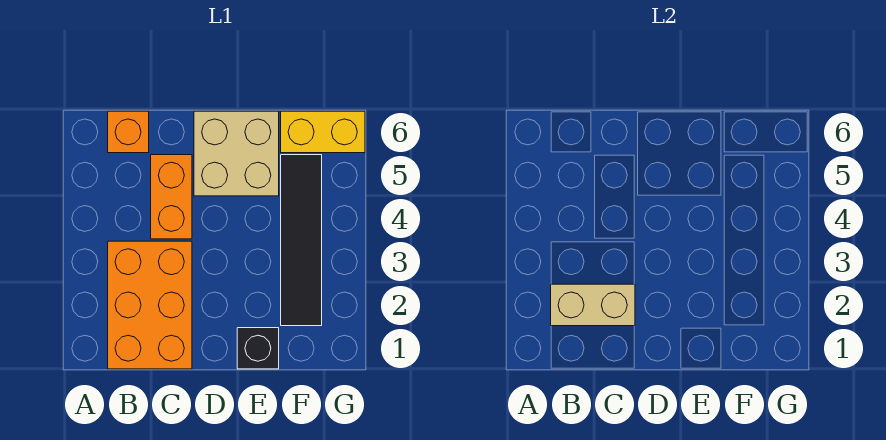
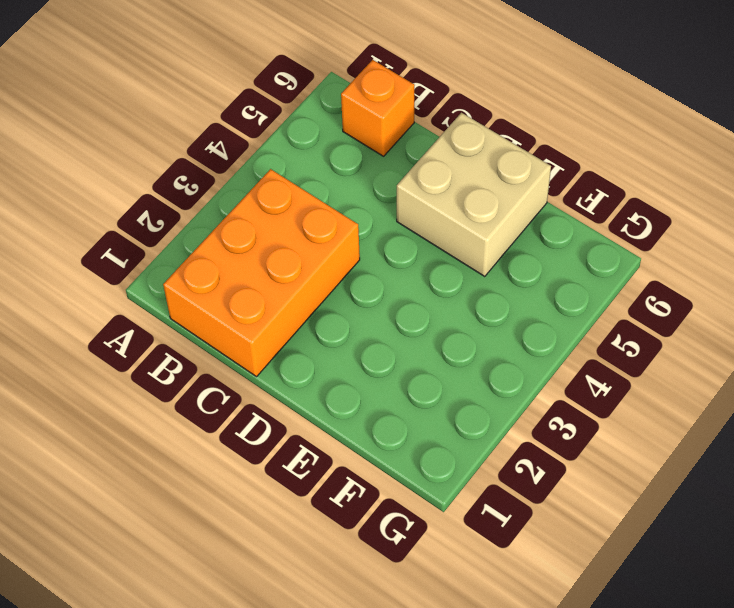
none -> orange 1x2 brick [151,155,192,239]
none -> black 1x1 brick [237,328,279,369]

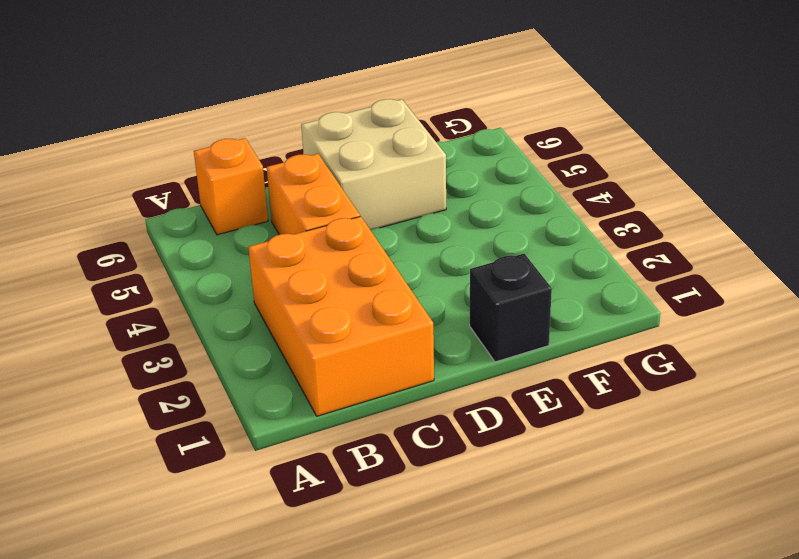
none -> black 1x4 tile [281,155,322,326]
none -> yellow 1x2 brick [281,111,365,153]

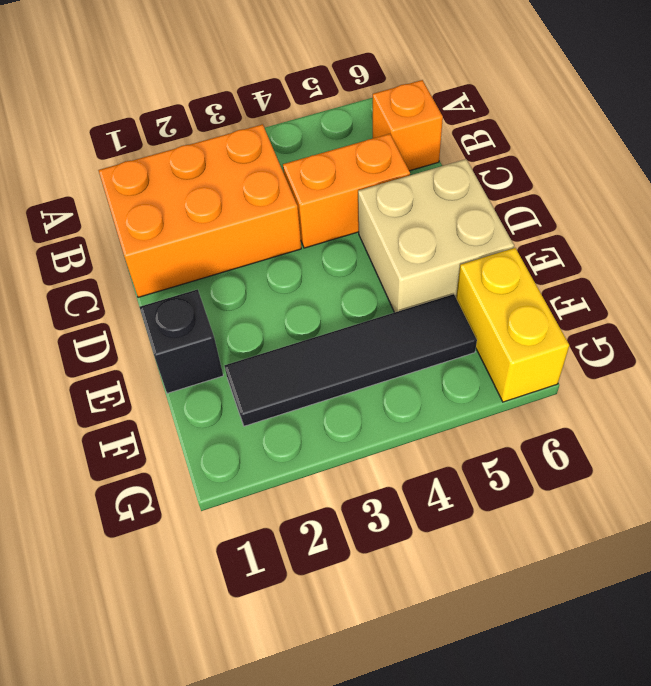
none -> tan 1x2 brick [551,284,635,326]

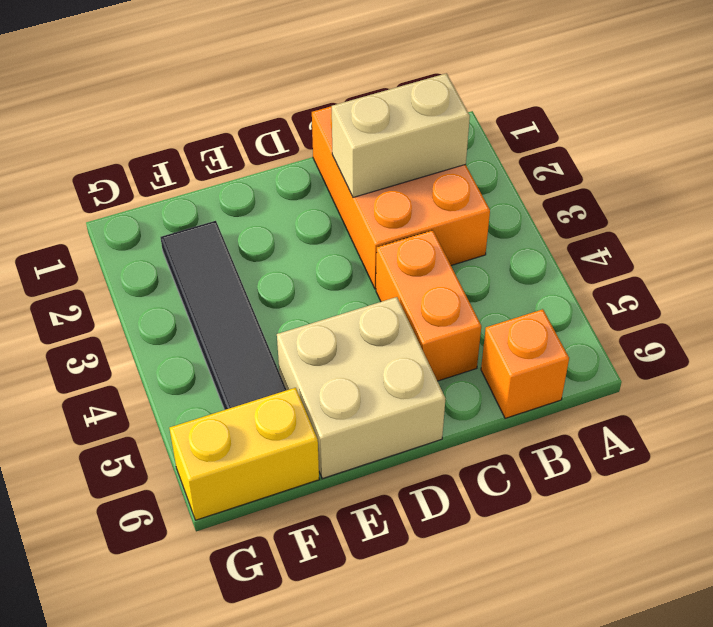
none -> black 1x1 brick [237,328,279,369]

